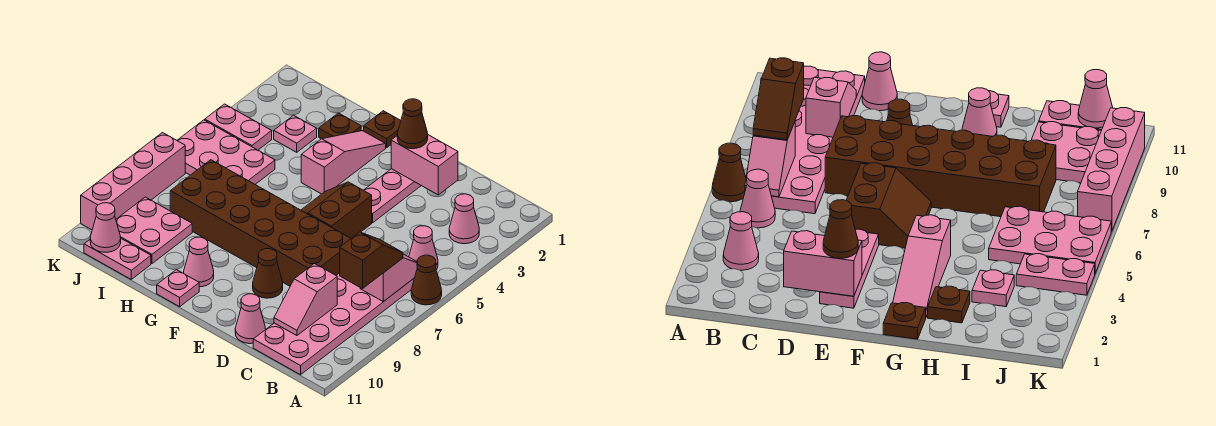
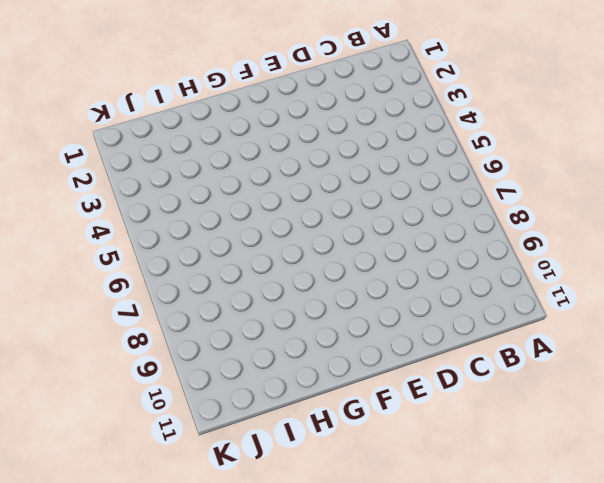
none -> brown 1x1 cone [411,255,442,305]
none -> pink 1x1 cone [449,194,479,244]
none -> pink 1x1 cone [409,226,438,270]

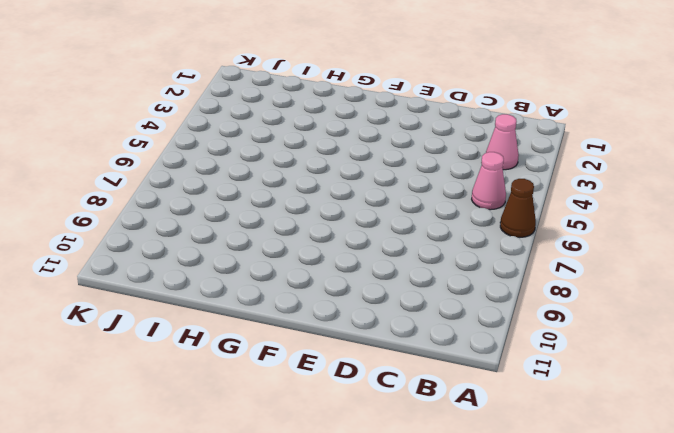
none -> pink 2x6 plate [253,273,414,375]
none -> brown 2x6 brick [170,160,351,286]
none -> pink 1x1 cone [235,294,266,344]

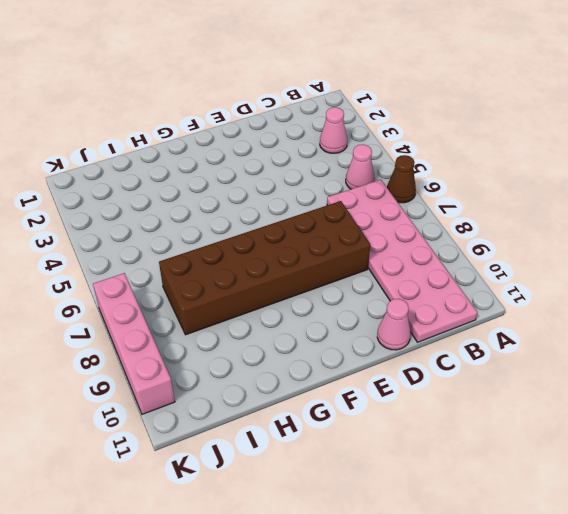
none -> pink 1x3 plate [364,169,421,223]
none -> brown 2x2 slope [301,182,372,238]
none -> brown 1x1 cone [253,249,283,298]

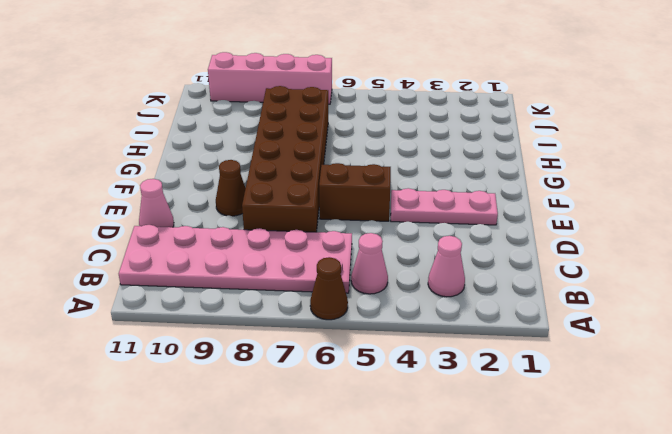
none -> brown 1x1 plate [364,111,401,148]
none -> pink 1x3 slope [301,131,386,194]
none -> pink 1x1 cone [184,237,214,287]

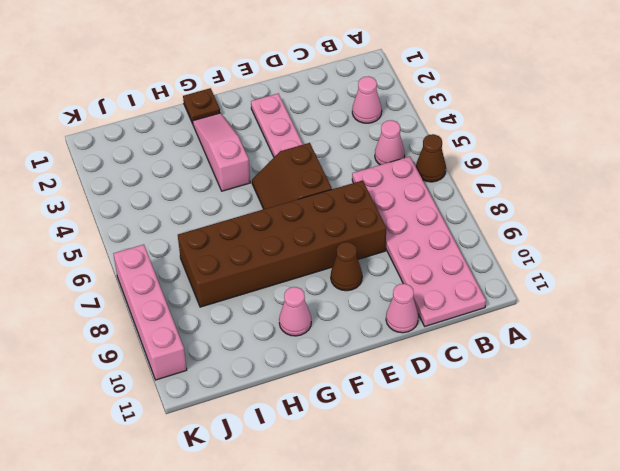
none -> pink 1x1 plate [157,270,199,307]
none -> brown 1x1 plate [319,113,361,139]
none -> pink 1x1 plate [274,115,317,152]

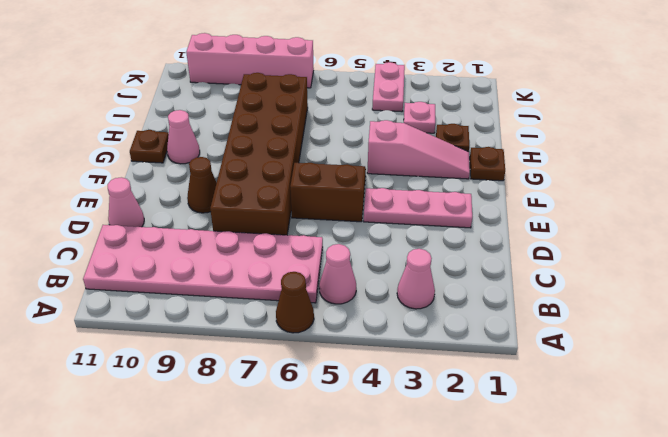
brown 1x1 plate [130,130,169,163] -> pink 1x1 plate [157,270,199,307]
none -> pink 2x3 plate [177,120,275,184]
none -> pink 2x2 plate [116,197,192,264]
none -> pink 1x2 plate [84,239,151,279]

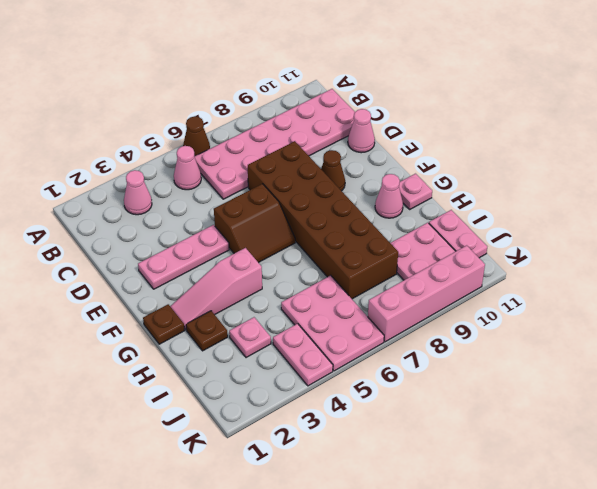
none -> pink 1x2 slope [360,254,417,302]
none -> pink 1x2 slope [274,263,337,336]
none -> pink 1x2 brick [391,135,458,195]

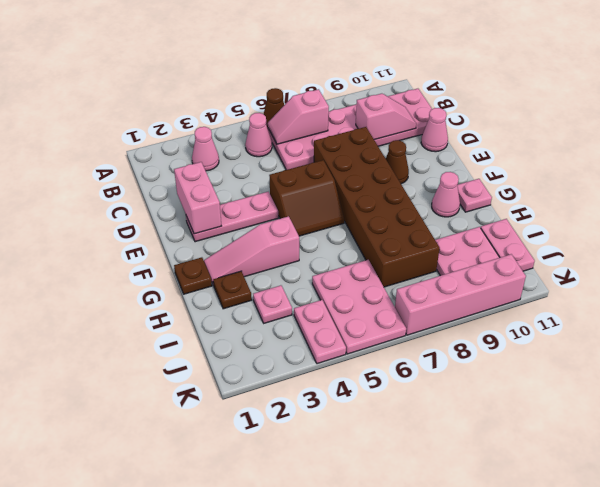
none -> pink 1x1 cone [90,203,121,252]
none -> brown 1x2 slope [340,232,403,289]
none -> brown 1x1 cone [397,99,428,149]

